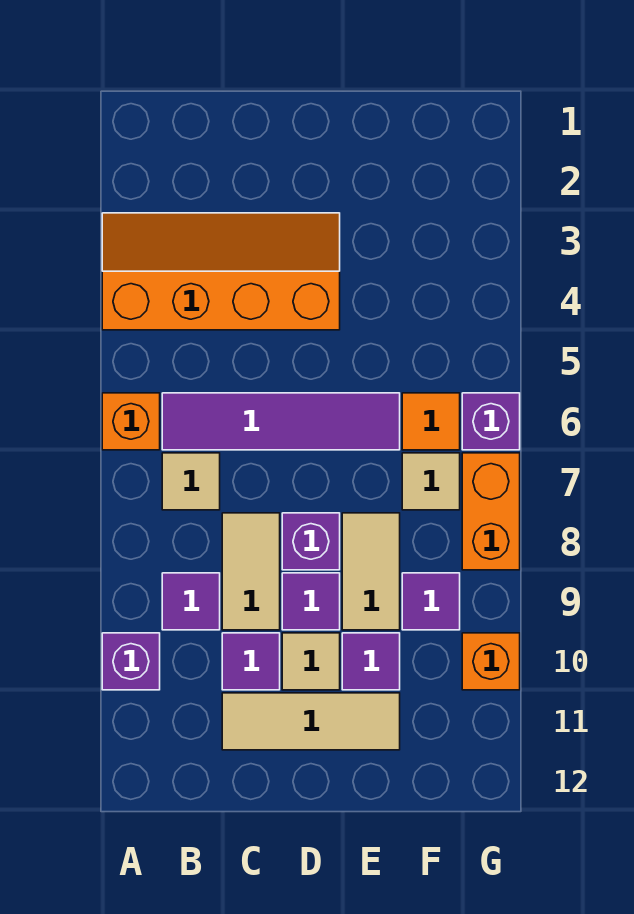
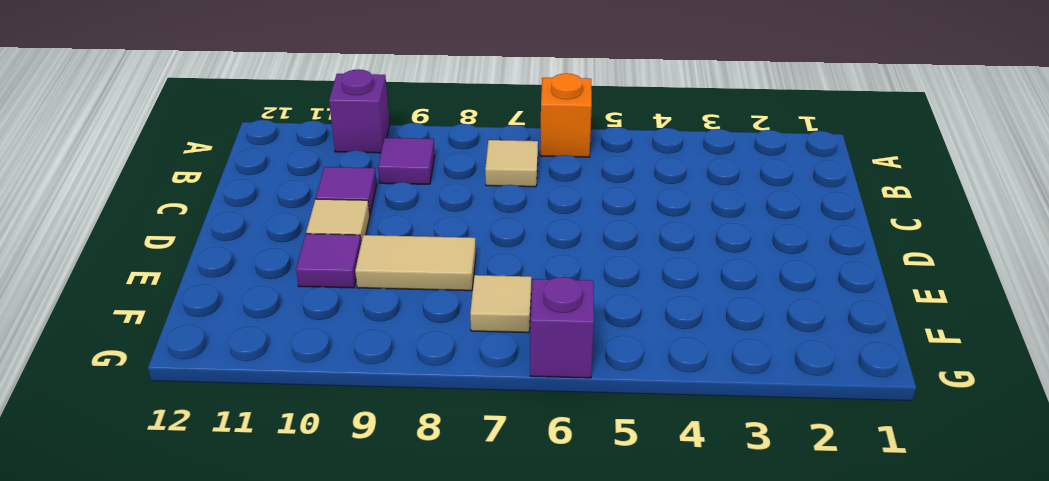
none -> orange 2x4 slope [102,213,340,330]
none -> purple 1x4 tile [162,393,400,450]
none -> tan 1x2 tile [222,513,280,630]

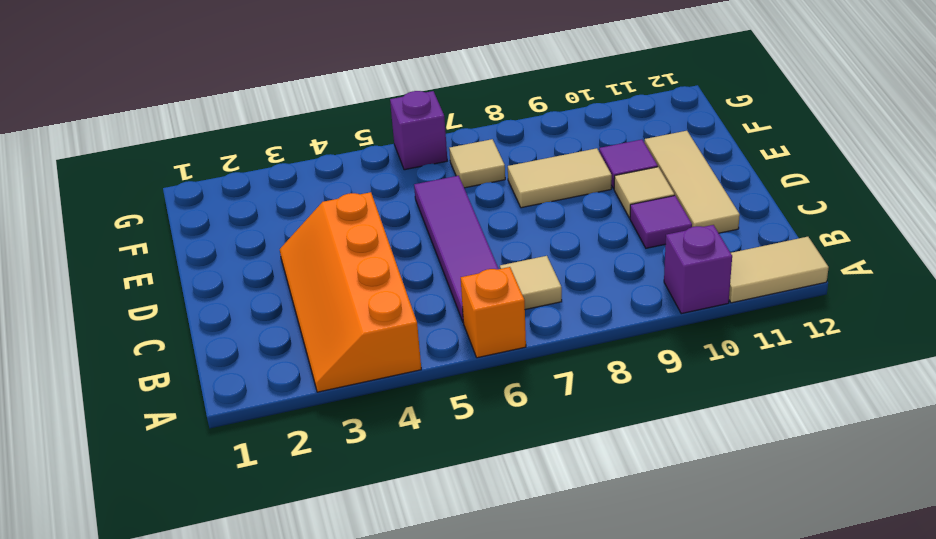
tan 1x2 tile [729,237,829,303] -> tan 1x2 tile moved to [222,513,280,630]
none -> purple 1x1 tile [162,573,220,630]
none -> purple 1x1 brick [282,513,340,570]
none -> purple 1x1 tile [282,573,340,630]

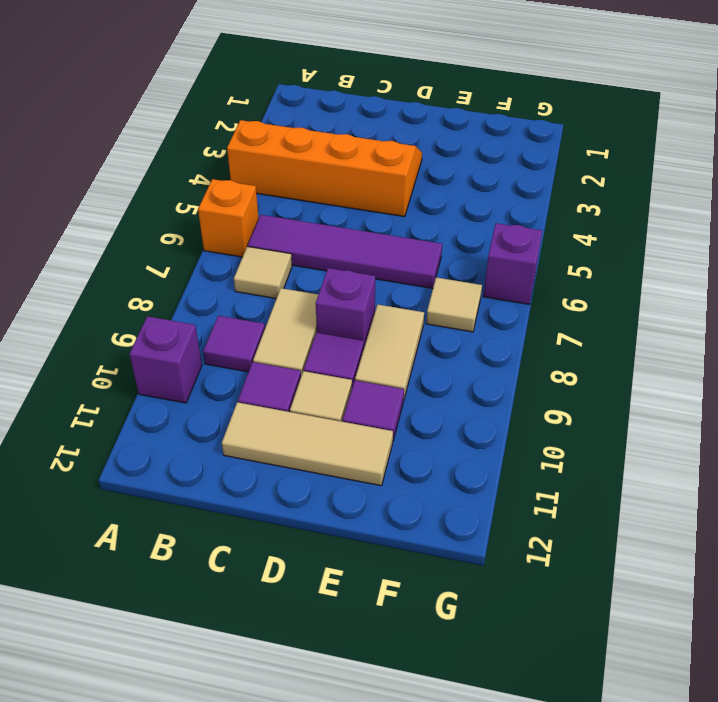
none -> orange 1x1 tile [402,393,460,450]
none -> purple 1x1 tile [402,573,460,630]
none -> orange 1x2 brick [462,453,520,570]

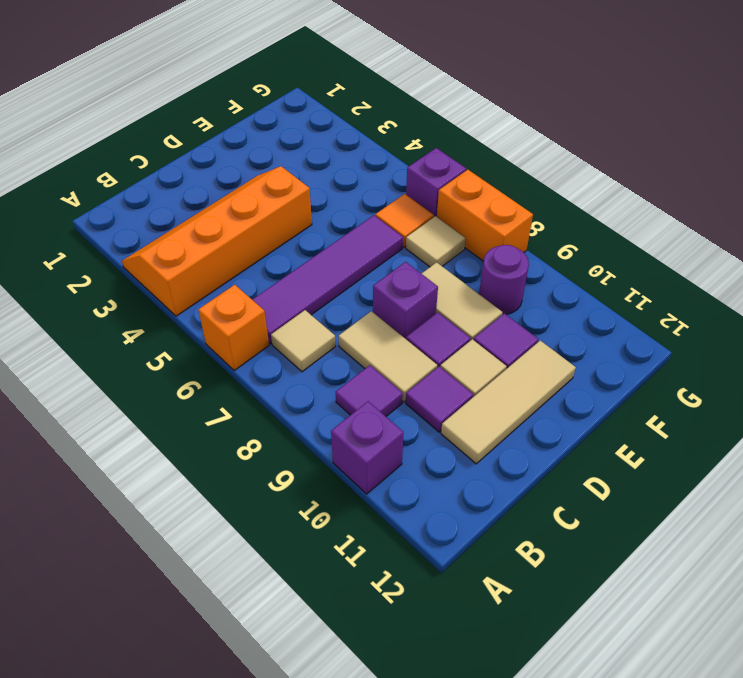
purple 1x1 round brick [479,245,529,315] -> purple 1x1 tile [402,573,460,630]
none -> orange 1x1 brick [462,633,520,690]

